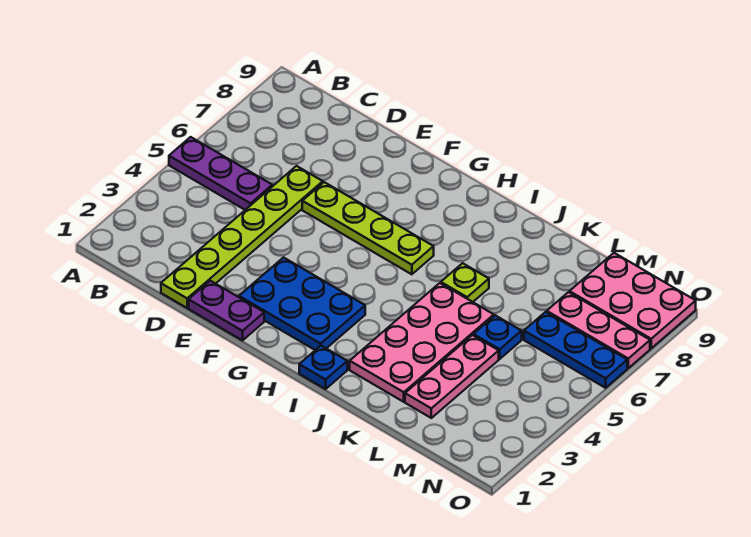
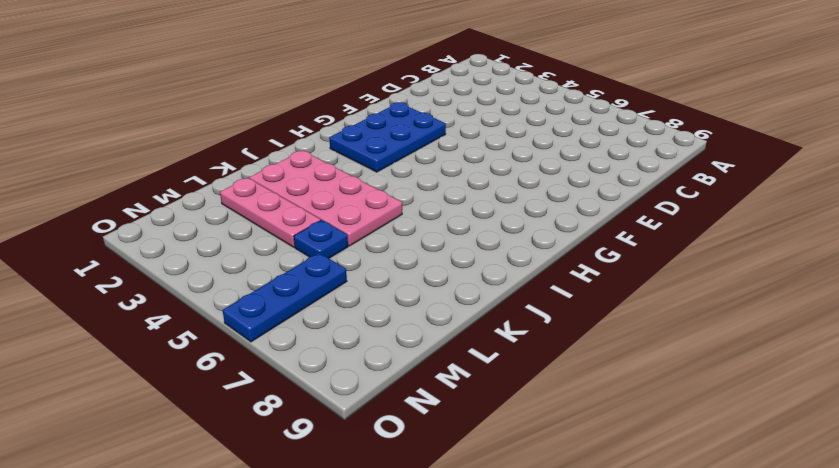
none -> purple 1x3 plate [169,137,272,210]
none -> lime 1x6 plate [161,166,323,308]
none -> purple 1x2 plate [189,281,264,340]

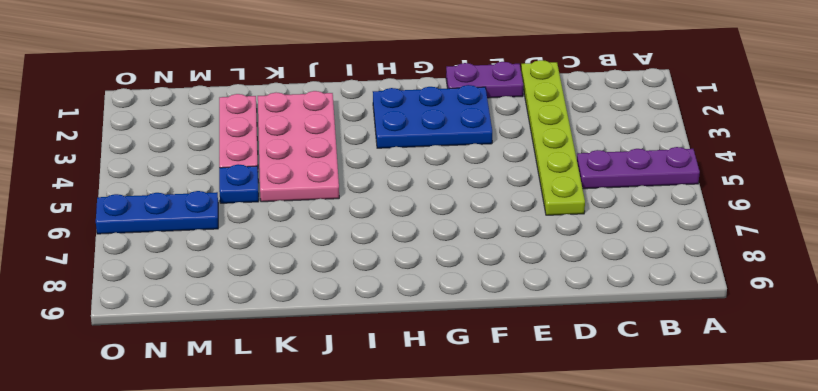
none -> lime 1x4 plate [302,182,434,274]
none -> blue 1x1 plate [299,346,347,389]
none -> lime 1x1 plate [441,263,489,302]

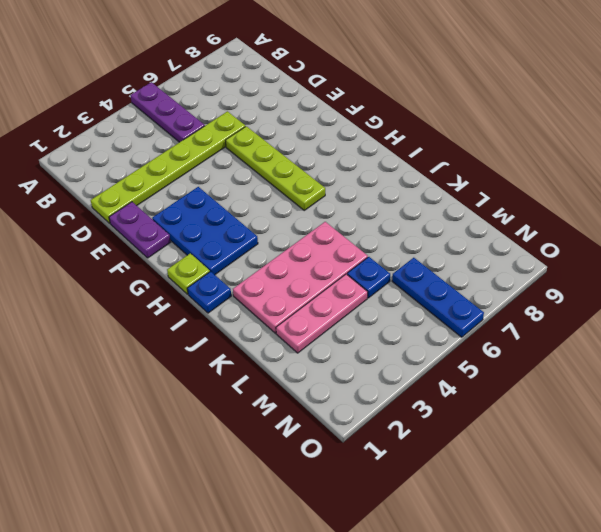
lime 1x1 plate [167,253,210,294] -> lime 1x1 plate moved to [441,263,489,302]
none -> pink 1x3 plate [547,292,650,368]
none -> pink 2x3 plate [569,253,696,348]

